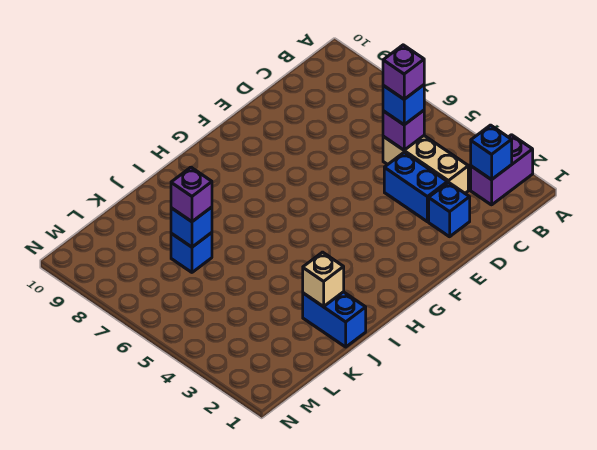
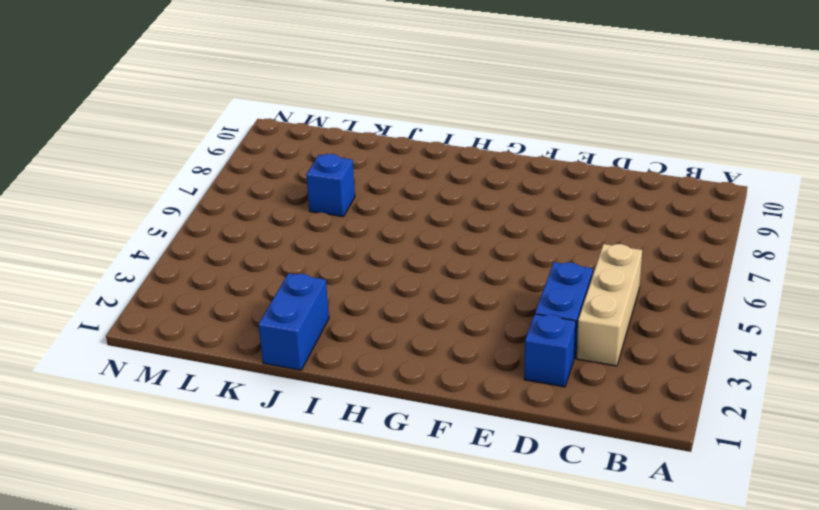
none -> purple 1x2 brick [471,135,533,205]
none -> blue 1x1 brick [471,125,512,180]
none -> purple 1x1 brick [383,110,424,150]

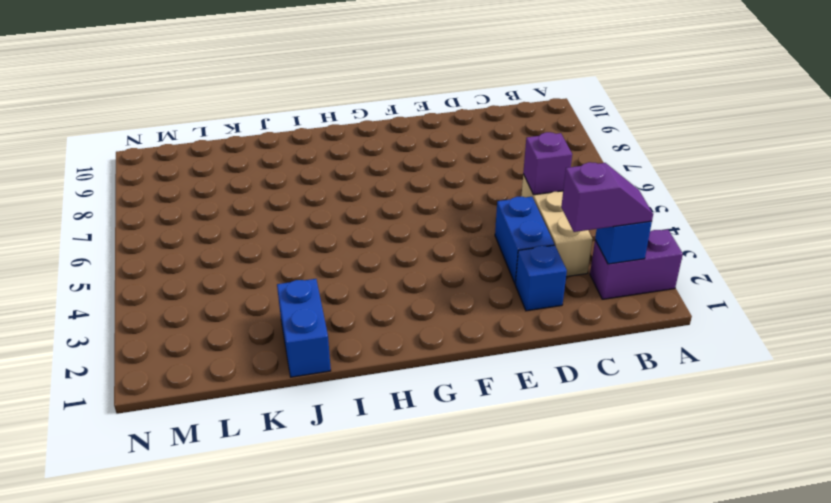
purple 1x2 slope [561,162,653,232] -> none
none -> blue 1x1 brick [171,233,212,272]
none -> tan 1x1 brick [303,252,344,307]
none -> blue 1x1 brick [171,207,212,247]

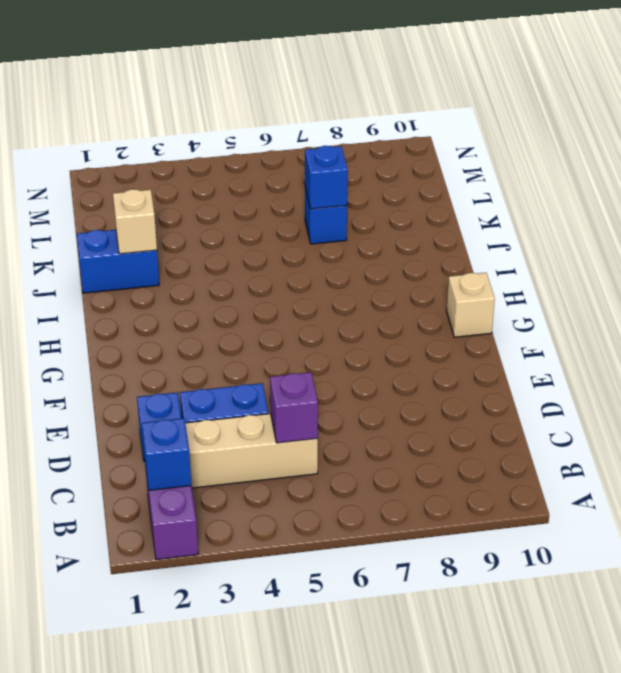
tan 1x1 brick [447,273,495,337] -> none
none -> blue 1x1 brick [383,85,424,125]
none -> purple 1x1 brick [171,167,212,222]
none -> purple 1x1 brick [383,45,424,99]

